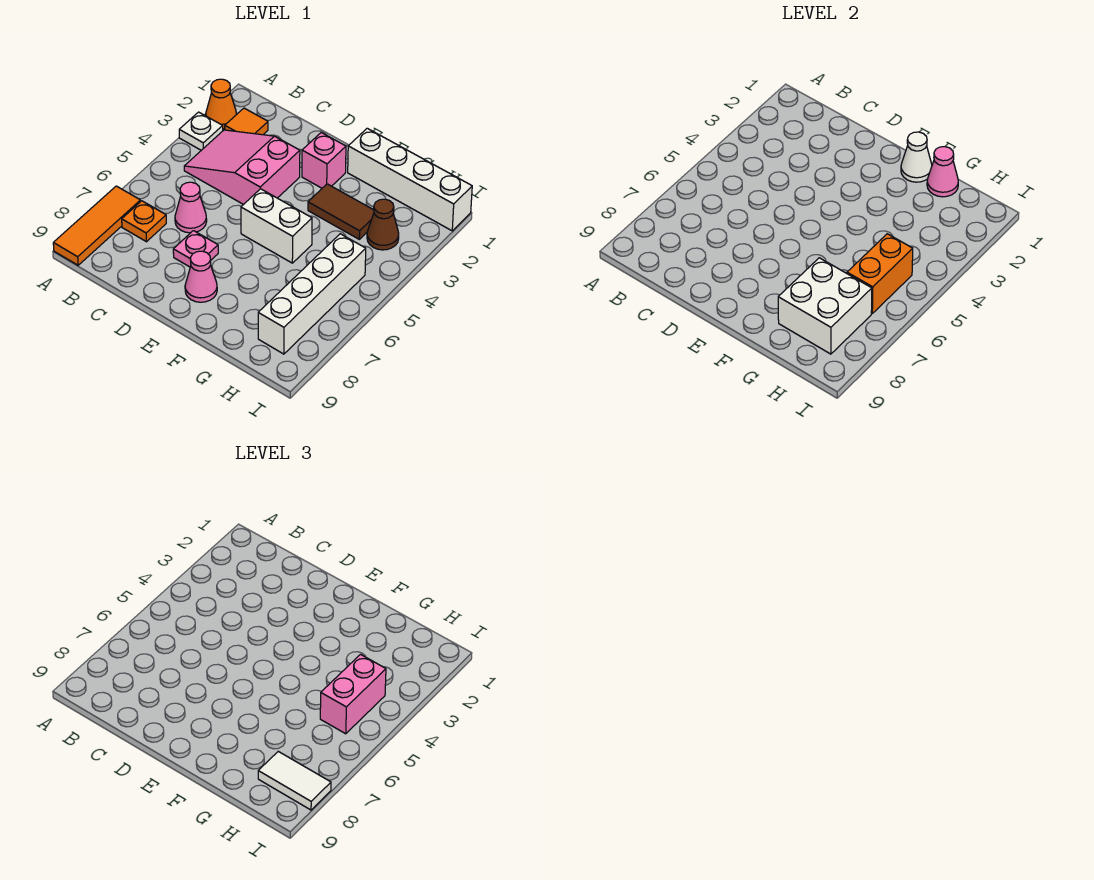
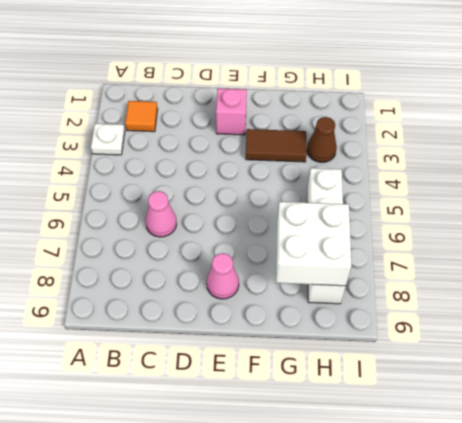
none -> orange 1x1 cone [206,79,236,129]
none -> orange 1x3 tile [53,186,141,265]
none -> pink 2x3 slope [184,130,300,205]

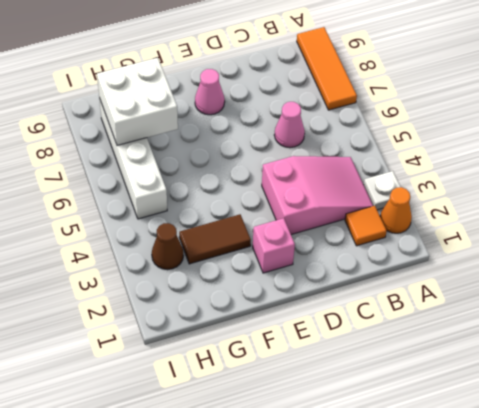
none -> orange 1x1 plate [122,201,166,242]
none -> pink 1x1 plate [173,231,218,267]
none -> white 1x2 brick [241,189,312,263]

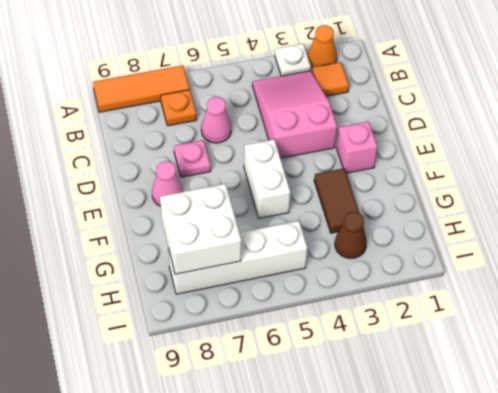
none -> white 1x4 brick [348,128,472,231]
none -> white 1x1 cone [901,132,932,182]
none -> pink 1x1 cone [927,147,958,197]

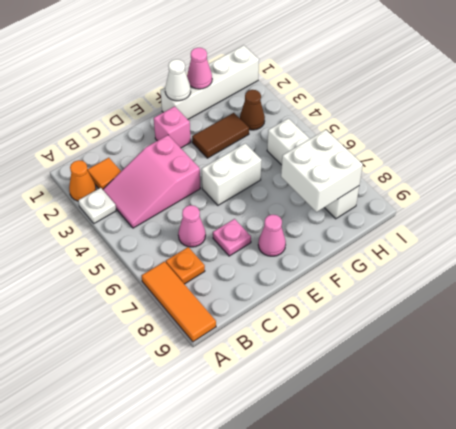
none -> orange 1x2 brick [847,234,913,313]
none -> pink 1x2 brick [320,655,386,734]
none -> white 1x2 tile [258,751,331,810]

